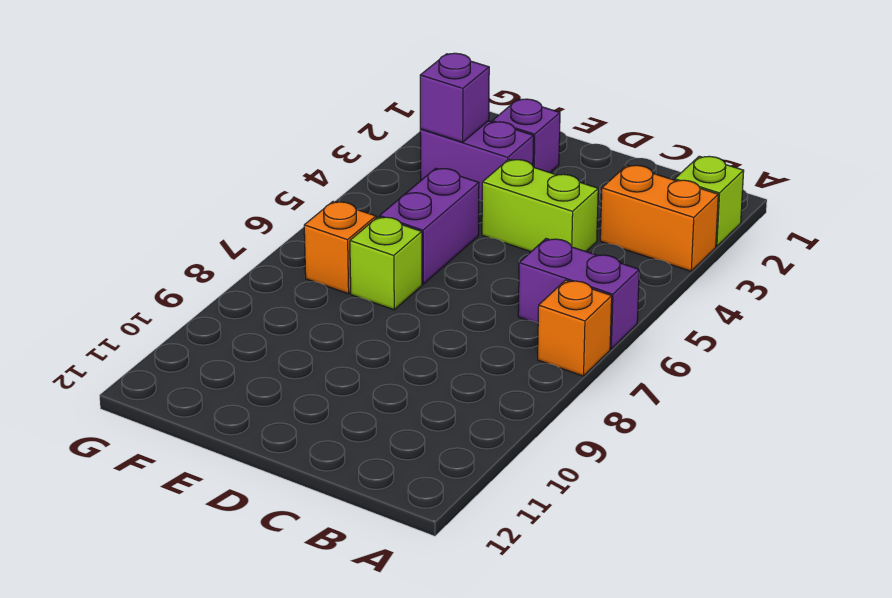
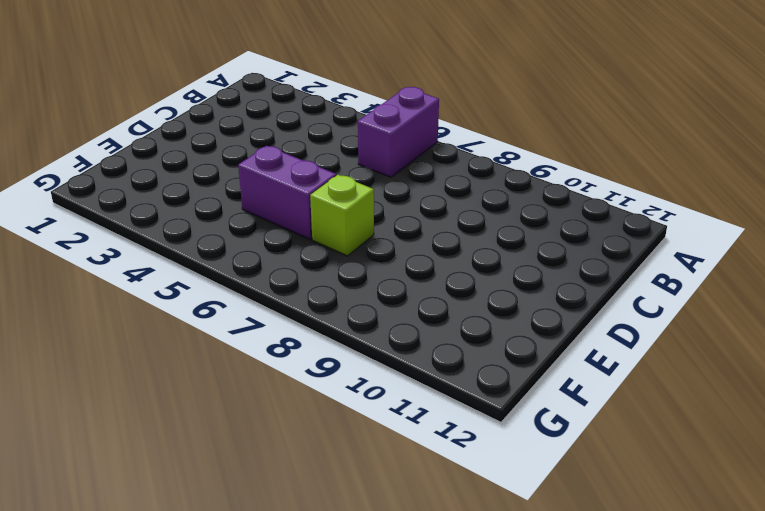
none -> lime 1x1 brick [675,156,744,246]
none -> orange 1x2 brick [600,165,718,271]

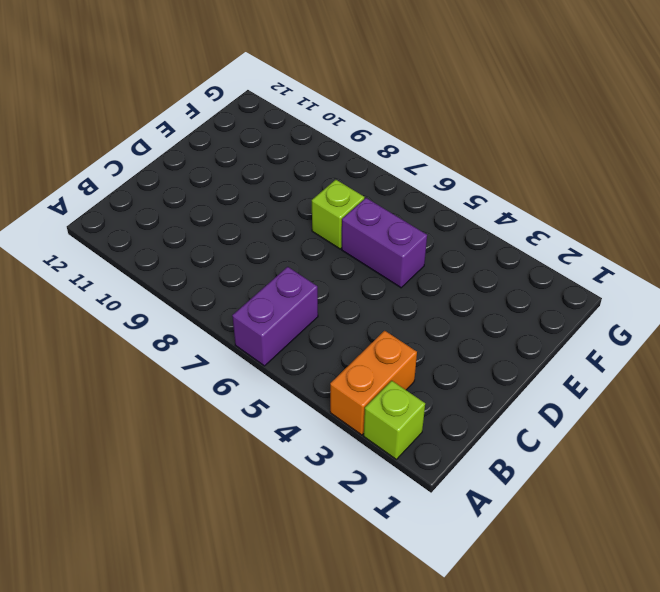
none -> orange 1x1 brick [538,280,612,376]
none -> lime 1x2 brick [482,159,598,252]

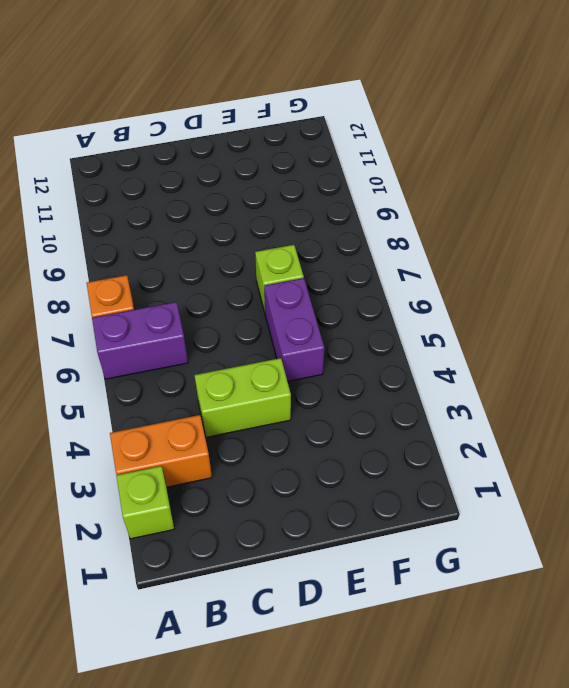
none -> purple 1x1 brick [492,99,560,172]
none -> purple 1x2 brick [420,121,534,201]

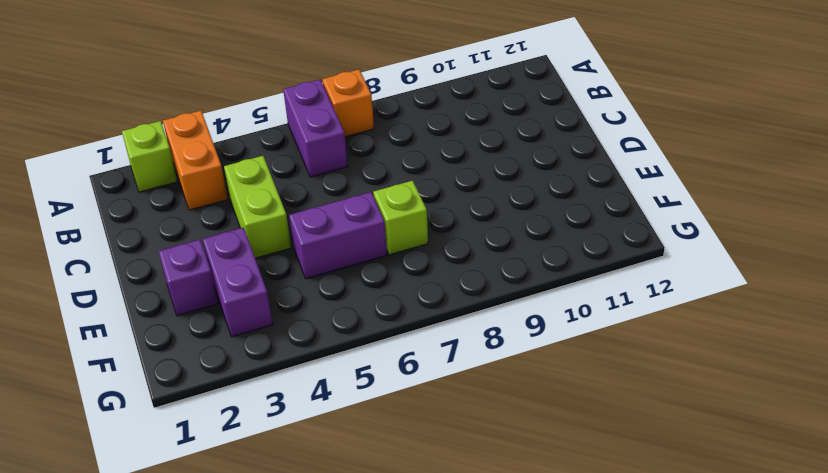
none -> orange 1x1 brick [304,202,376,294]
none -> purple 1x1 brick [420,53,489,142]

